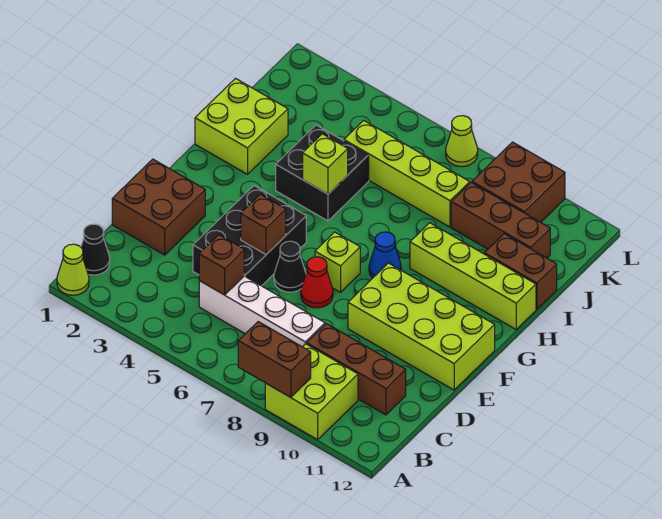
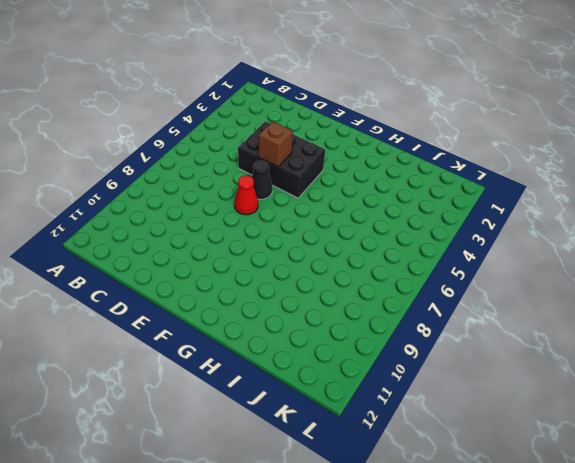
none -> lime 1x1 cone [57,244,89,295]
none -> lime 2x2 brick [265,344,358,440]
none -> black 1x1 cone [81,224,110,275]

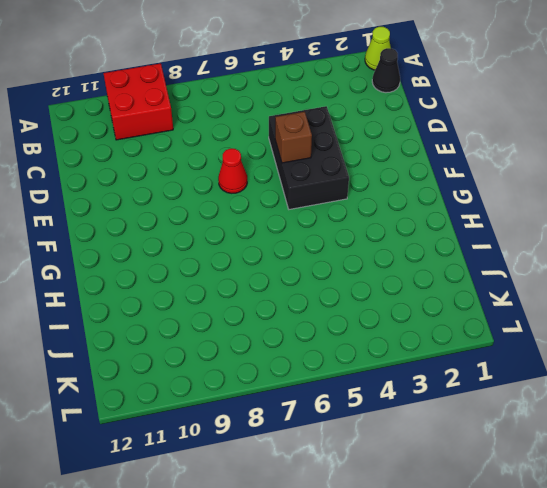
red 2x2 brick [103,63,173,140] -> lime 2x2 brick [265,344,358,440]
none -> white 1x4 brick [199,276,325,347]
none -> brown 1x3 brick [307,324,406,415]
none -> brown 2x2 brick [112,159,205,255]

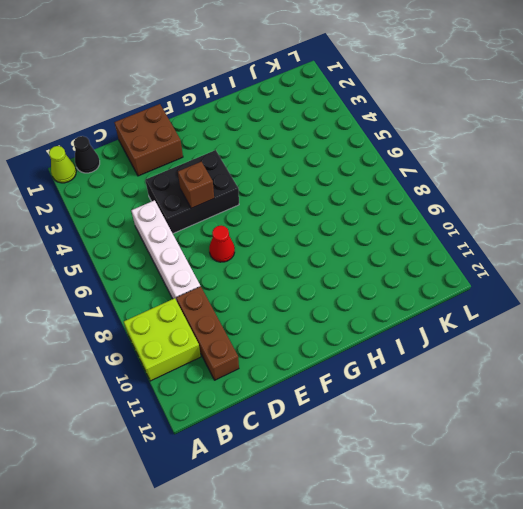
none -> black 1x1 cone [274,241,306,292]
none -> lime 2x4 brick [348,263,495,390]
none -> lime 1x1 brick [315,232,360,292]

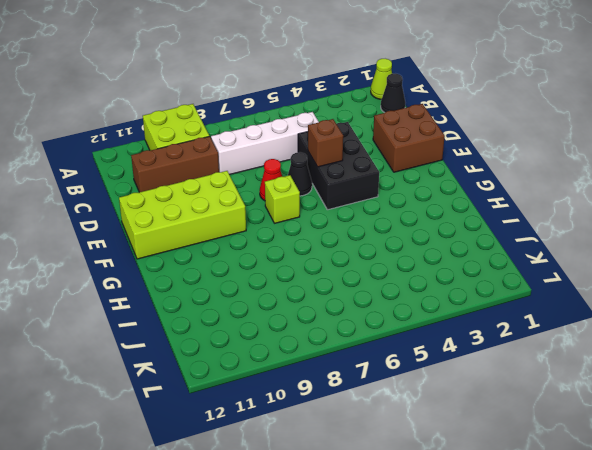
none -> blue 1x1 cone [369,232,401,278]
none -> lime 2x2 brick [195,79,288,174]
none -> black 2x2 brick [276,125,369,221]

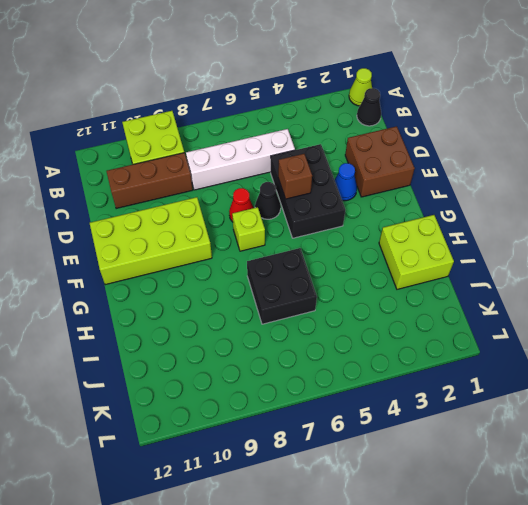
blue 1x1 cone [335,163,357,201] -> blue 1x1 cone moved to [369,232,401,278]
black 2x2 brick [247,248,317,324] -> black 2x2 brick moved to [276,125,369,221]
none -> lime 1x4 brick [410,223,536,329]
none -> brown 1x2 brick [484,234,557,309]
none -> lime 1x4 brick [344,120,470,227]

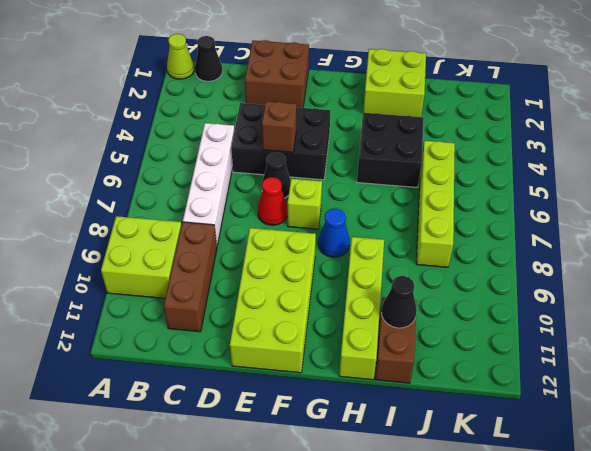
black 1x1 cone [381,276,417,328] -> none
none -> brown 1x3 brick [451,183,550,258]
none -> brown 2x2 brick [472,142,565,222]
none -> lime 1x1 cone [446,116,478,167]

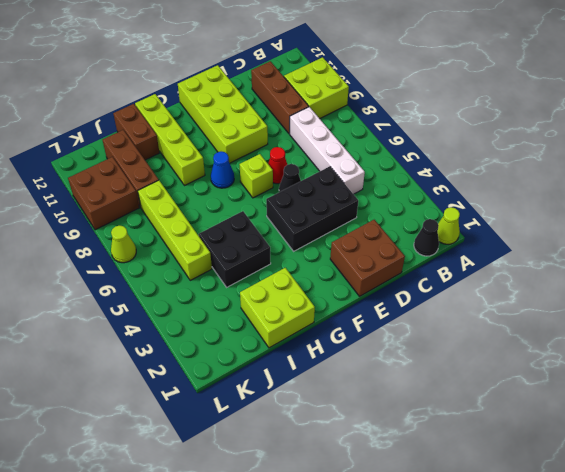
none -> brown 1x2 brick [238,322,311,397]
none -> brown 1x1 brick [199,235,244,295]
none -> brown 1x1 brick [241,194,286,254]

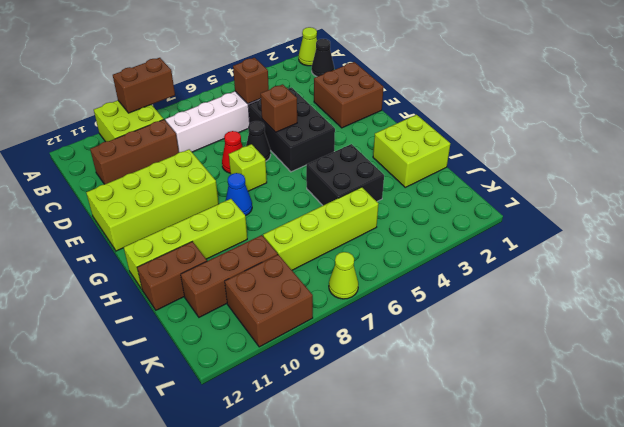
none -> lime 1x1 brick [303,134,348,194]

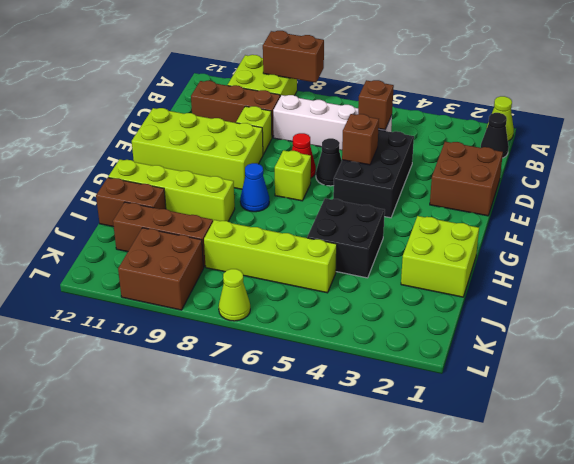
lime 1x1 brick [236,106,272,154] -> lime 1x1 brick moved to [303,134,348,194]

